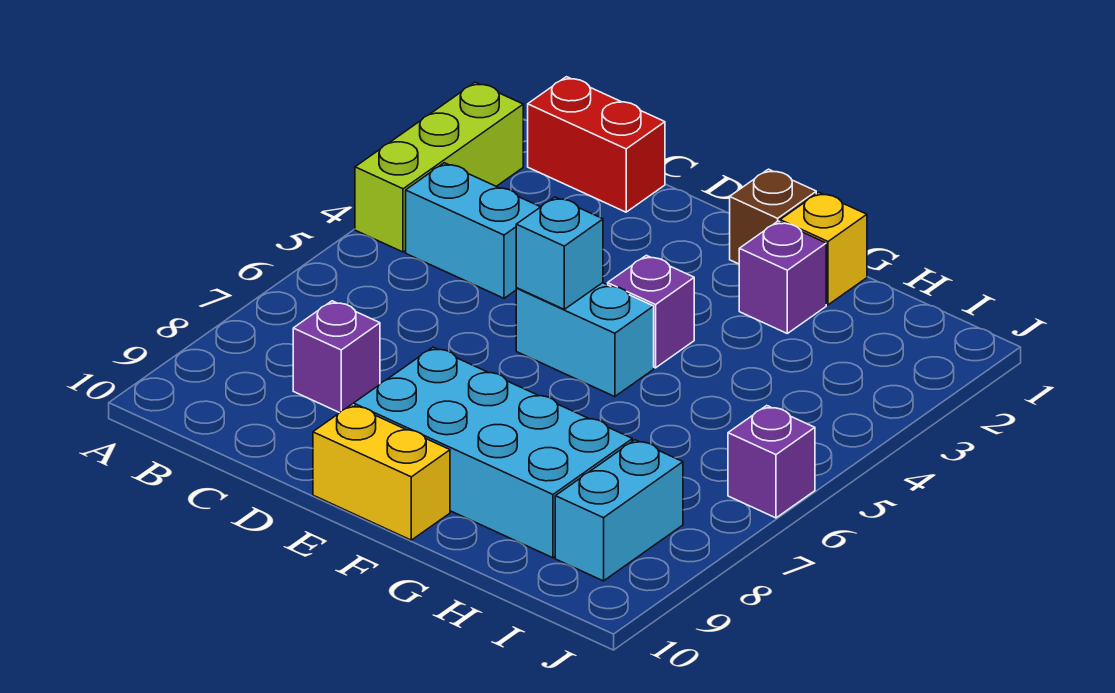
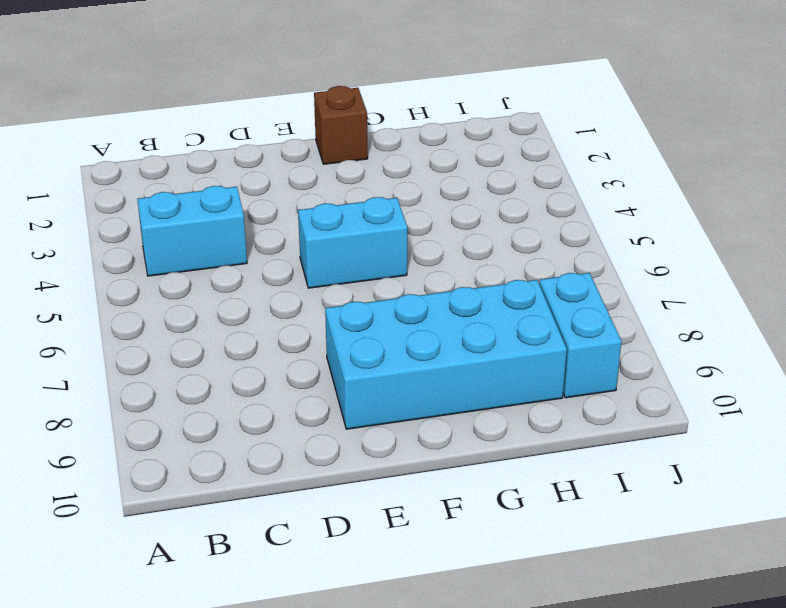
none -> lime 1x3 brick [355,82,523,252]
none -> red 1x2 brick [528,77,665,212]
none -> purple 1x1 brick [293,301,380,413]

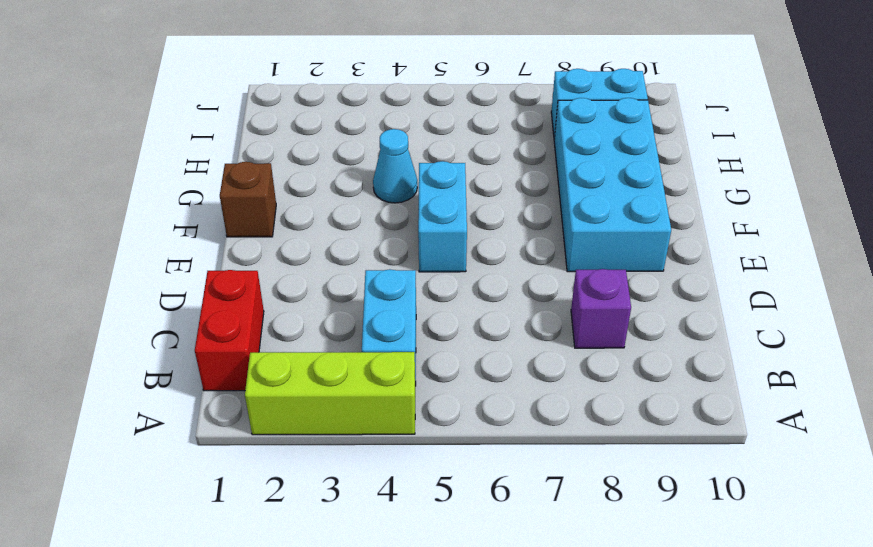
cyan 1x1 cone [373,129,417,203] -> none
none -> yellow 1x2 brick [313,405,450,540]
none -> purple 1x1 brick [608,255,694,368]
none -> yellow 1x1 brick [780,193,867,305]

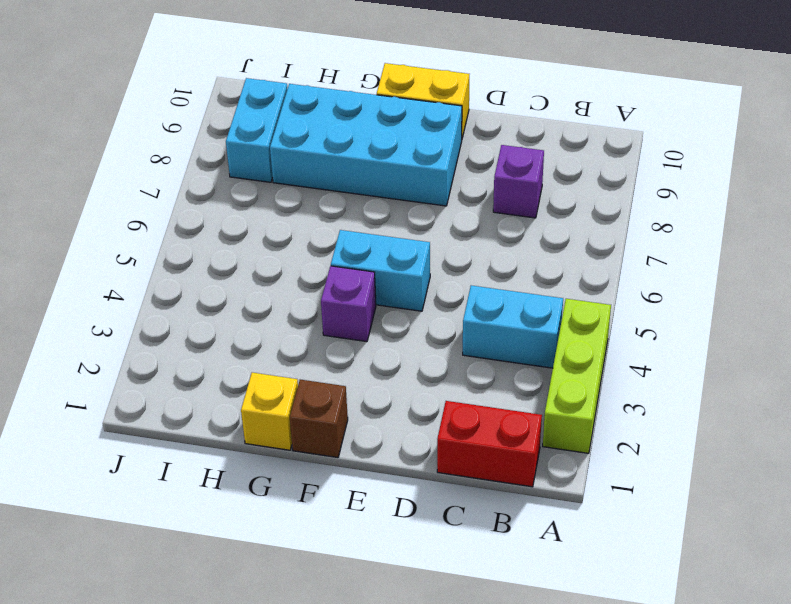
none -> purple 1x1 brick [739,221,826,333]
none -> purple 1x1 brick [728,406,815,518]
none -> cyan 1x1 brick [516,197,603,309]

